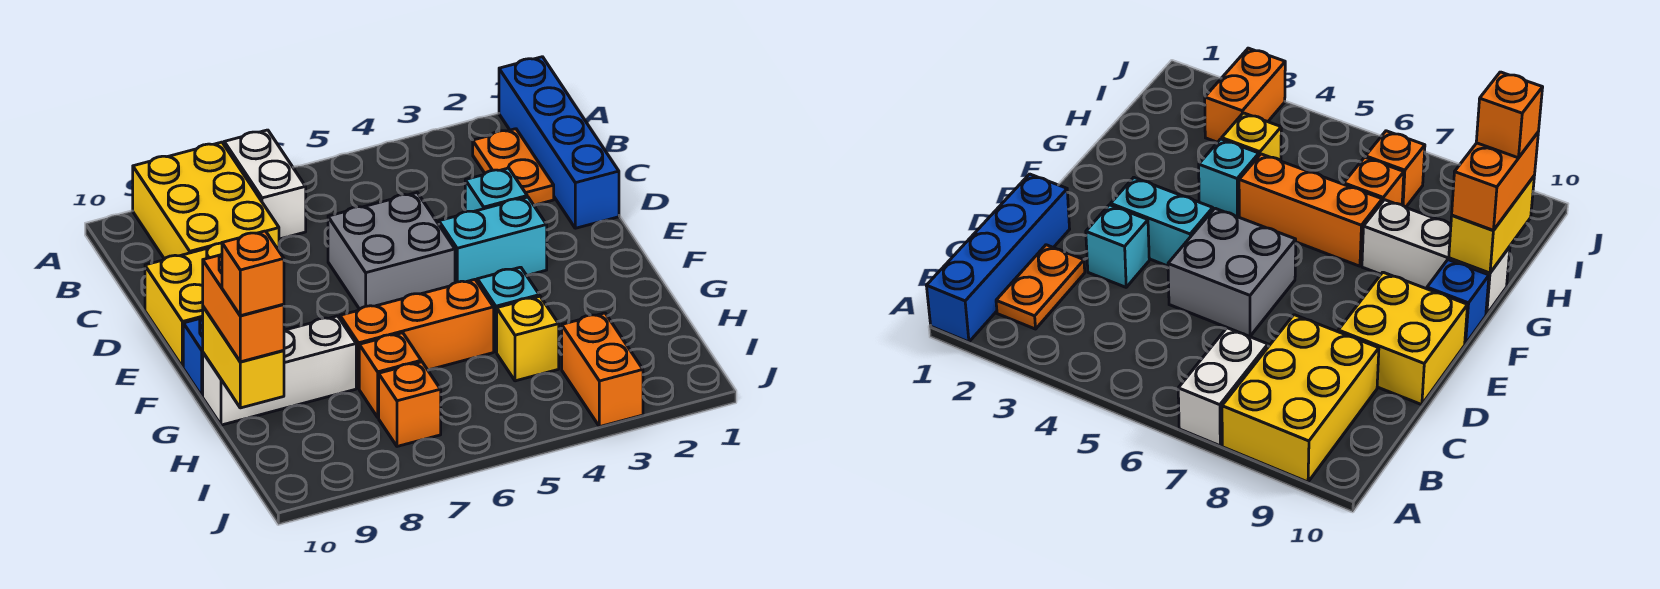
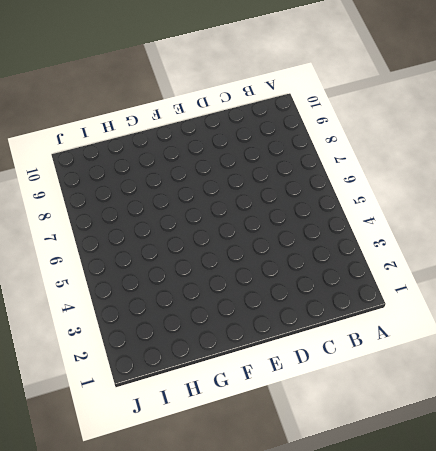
none -> blue 1x4 brick [499,57,619,228]
none -> white 1x2 brick [224,130,306,239]
none -> yellow 2x3 brick [133,142,279,259]

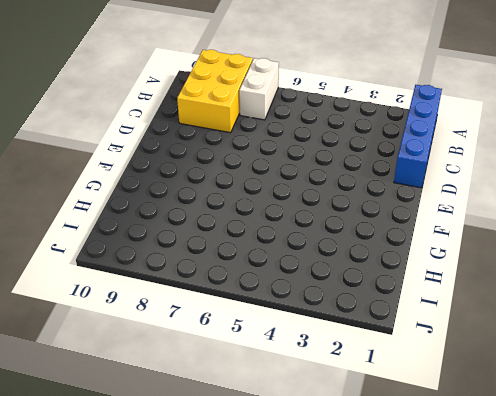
none -> orange 1x2 plate [473,129,554,205]
none -> cyan 1x1 brick [465,168,527,212]
none -> grey 2x2 brick [328,193,455,309]

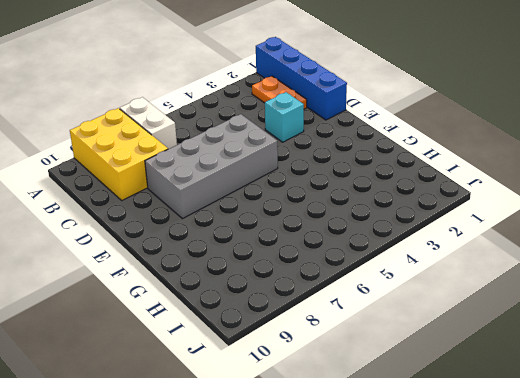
grey 2x4 brick [145,114,278,219] -> grey 2x2 brick [328,193,455,309]
none -> yellow 2x2 brick [145,243,222,367]
none -> cyan 1x2 brick [439,197,547,283]
none -> blue 1x1 brick [183,317,203,396]

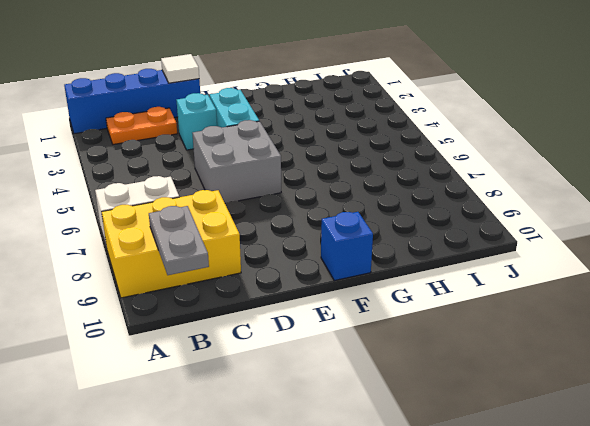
grey 1x2 plate [149,206,209,275] -> none
white 1x1 tile [161,54,199,83] -> none
none -> yellow 2x2 brick [145,243,222,367]
none -> cyan 1x1 brick [477,267,539,352]
none -> orange 1x3 brick [340,280,494,389]

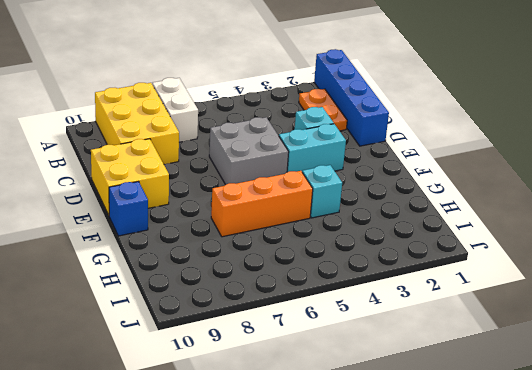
none -> white 1x3 brick [203,316,356,425]
none -> yellow 1x1 brick [497,296,559,381]
none -> orange 1x1 brick [359,333,421,417]

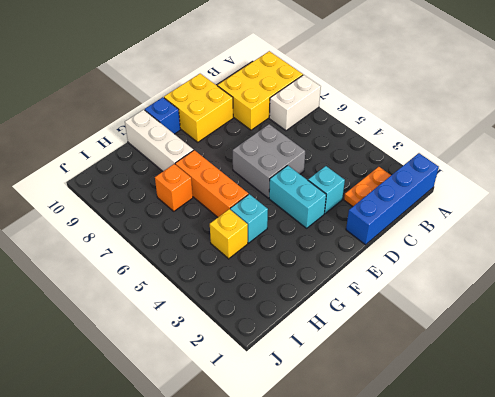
none -> orange 1x2 brick [562,313,643,427]
none -> orange 1x1 brick [379,362,441,446]
none -> yellow 1x2 brick [203,307,284,408]

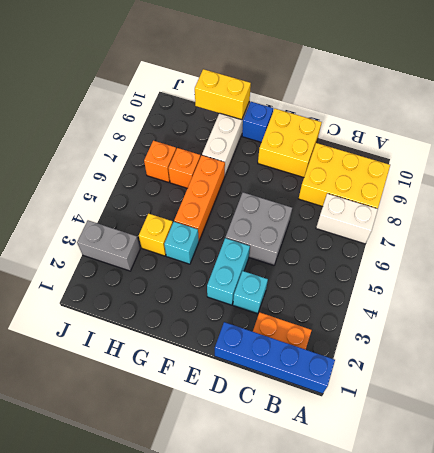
grey 1x2 brick [77,220,140,271] -> orange 1x2 brick [562,313,643,427]
none -> orange 1x2 brick [203,254,284,362]
none -> orange 1x1 brick [222,231,284,316]

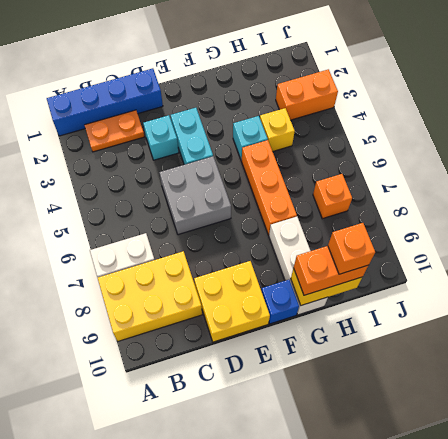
none -> orange 1x1 brick [359,333,421,417]

